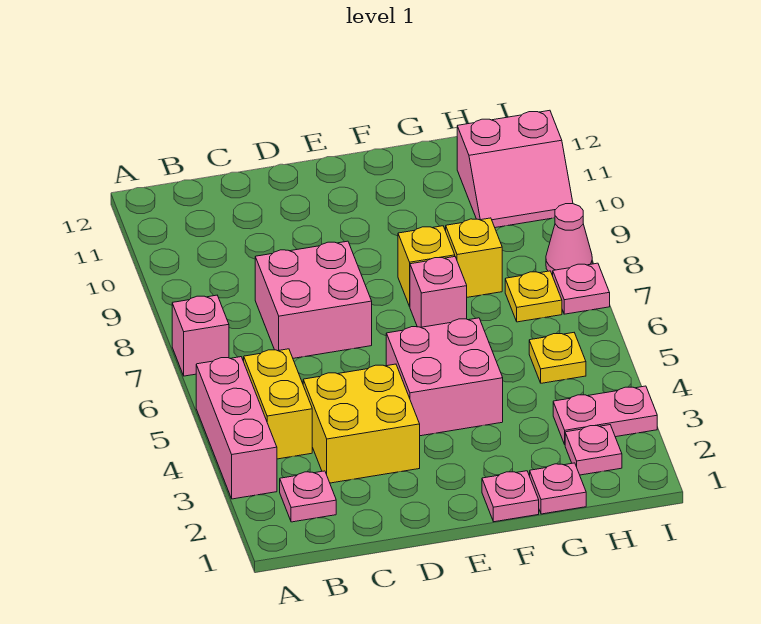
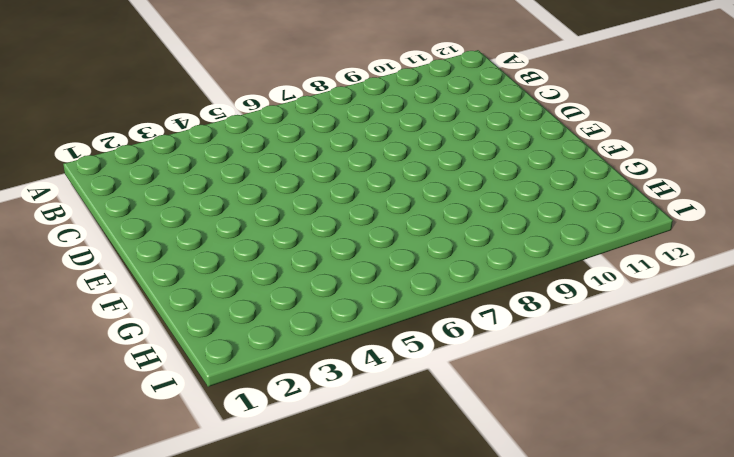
none -> pink 1x3 brick [196,357,277,499]
none -> pink 1x1 brick [172,295,229,376]
none -> pink 1x1 plate [280,471,336,522]

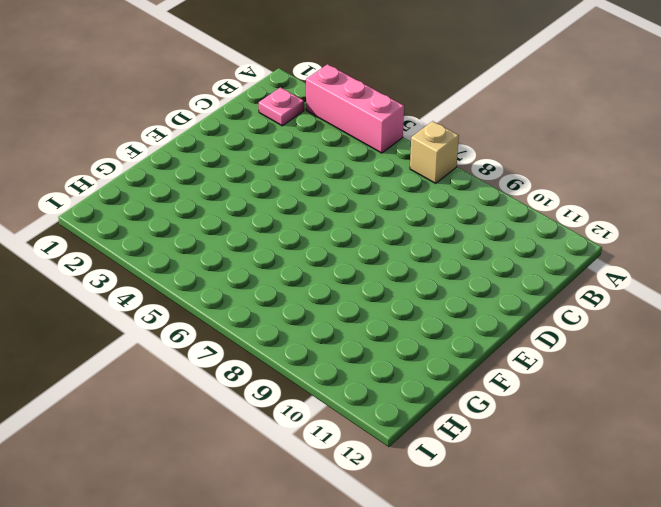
tan 1x1 brick [410,121,459,183] -> pink 1x1 brick [172,295,229,376]
none -> yellow 1x2 brick [244,349,312,459]
none -> yellow 2x2 brick [303,364,420,483]
none -> pink 2x2 brick [255,241,372,358]

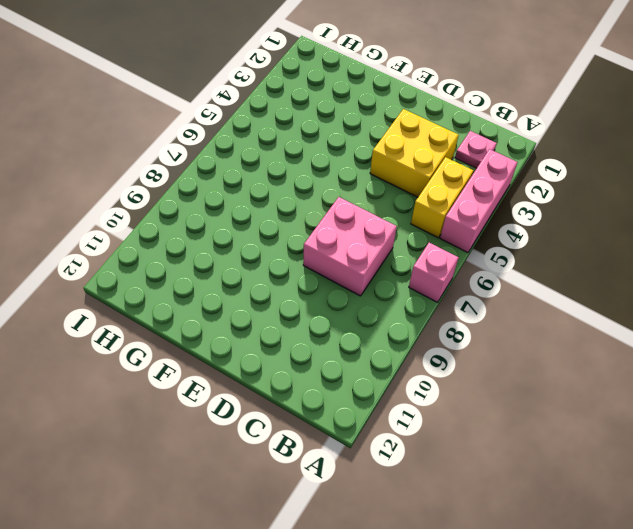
none -> pink 2x2 brick [386,318,503,436]
none -> pink 1x1 plate [482,471,539,522]
none -> pink 1x1 brick [410,257,467,327]

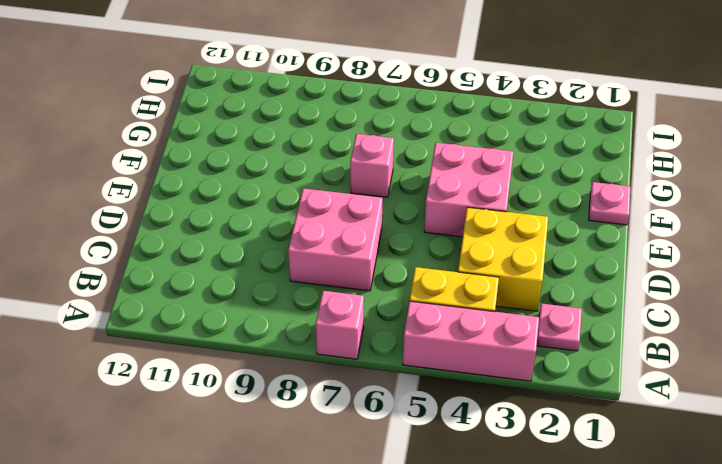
none -> yellow 1x1 brick [398,226,455,306]
none -> pink 1x1 plate [530,463,586,514]
none -> yellow 1x1 brick [446,218,502,297]

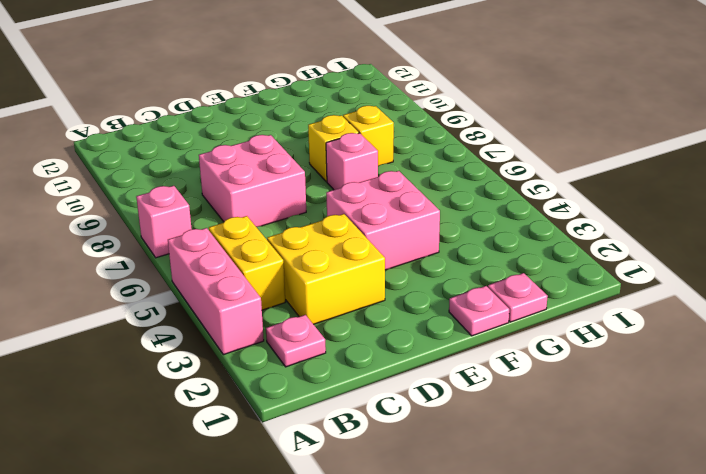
none -> pink 1x1 plate [565,425,622,475]
none -> pink 1x2 plate [553,386,657,444]
none -> yellow 1x1 plate [529,333,586,383]

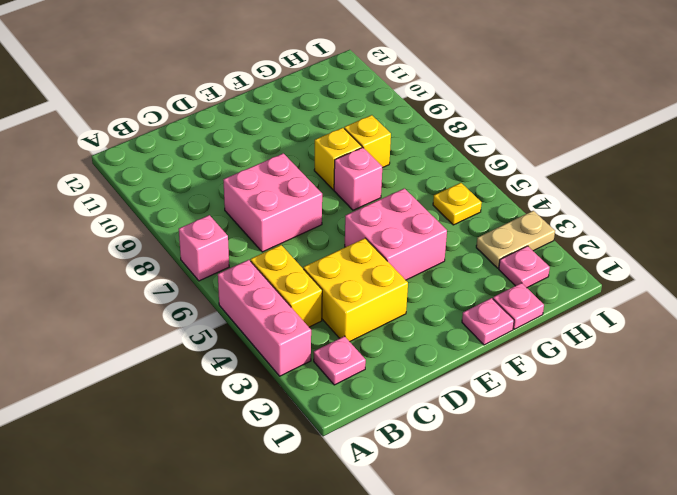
tan 1x2 plate [476,211,555,268] -> pink 1x2 plate [553,386,657,444]
none -> yellow 1x1 plate [505,271,562,322]
none -> pink 2x2 slope [457,110,573,228]
none -> pink 1x1 plate [552,263,610,314]

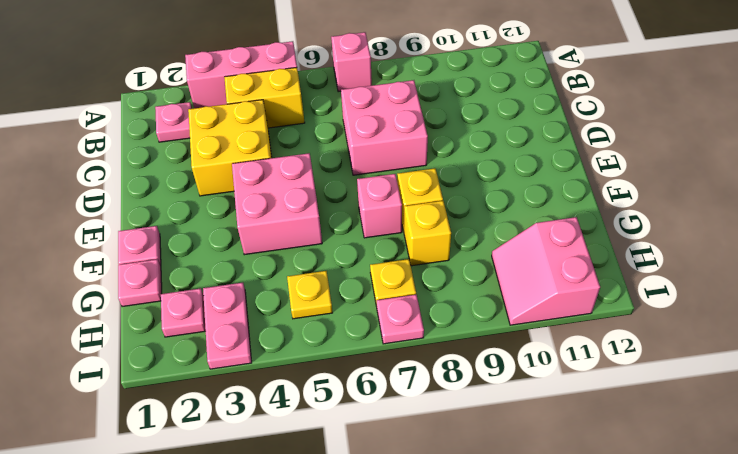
none -> pink 1x1 cone [546,204,592,275]

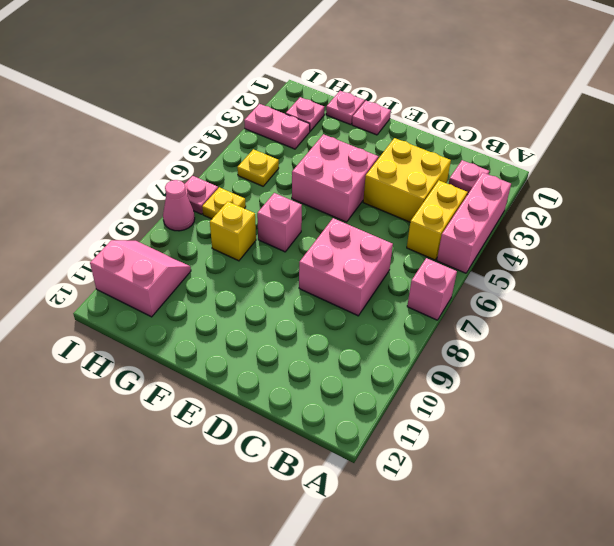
none -> yellow 1x1 brick [398,226,455,306]

